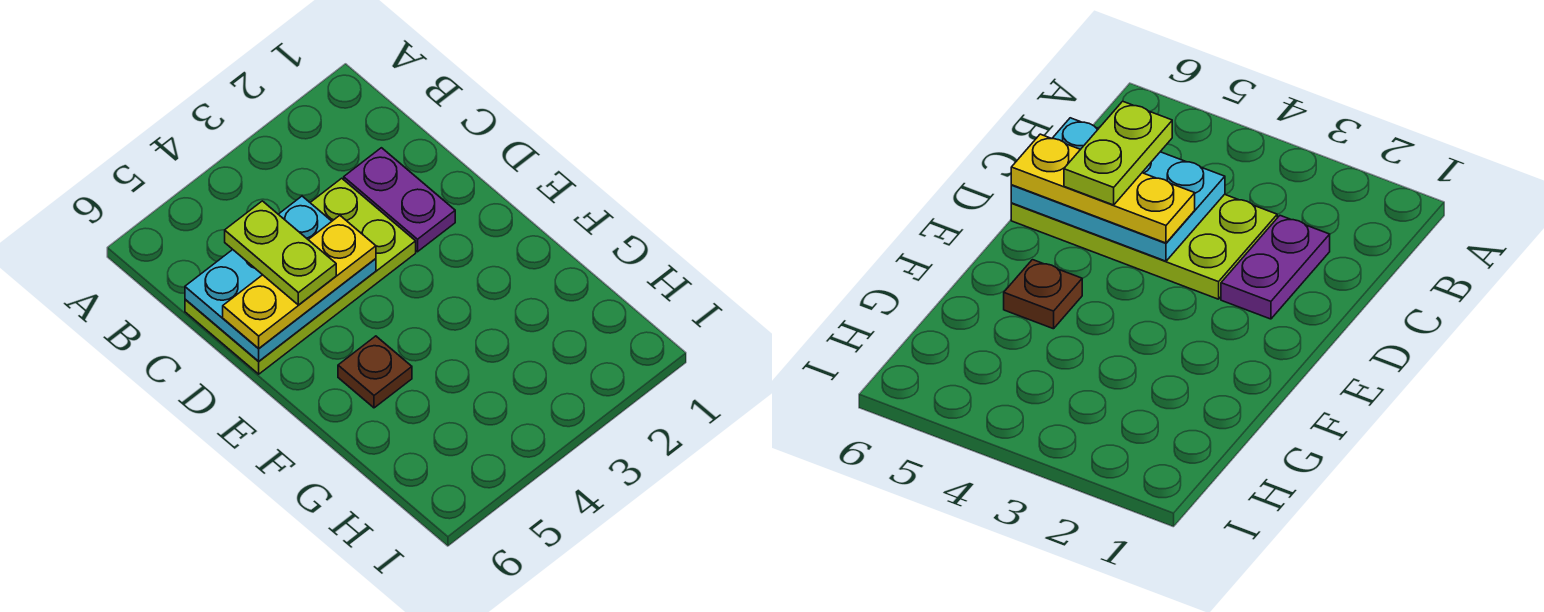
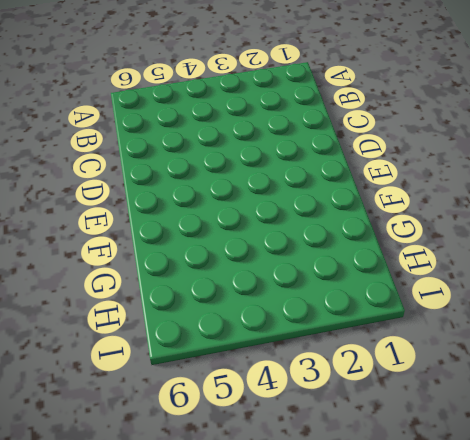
none -> purple 1x2 plate [344,148,455,252]
none -> lime 2x4 plate [185,178,416,374]

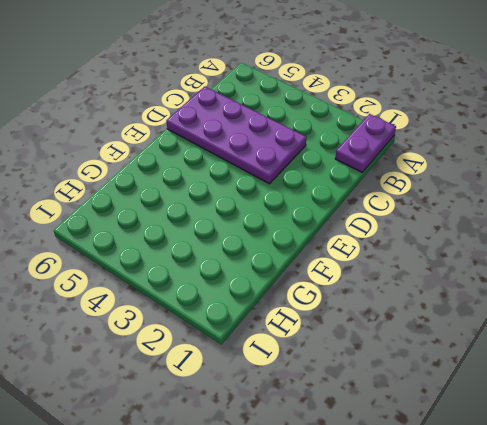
purple 1x2 plate [335,114,396,172] -> purple 1x2 plate moved to [344,148,455,252]
purple 2x4 plate [166,87,306,184] -> lime 2x4 plate [185,178,416,374]
none -> brown 1x1 plate [338,336,412,408]
none -> cyan 2x3 plate [185,196,376,361]

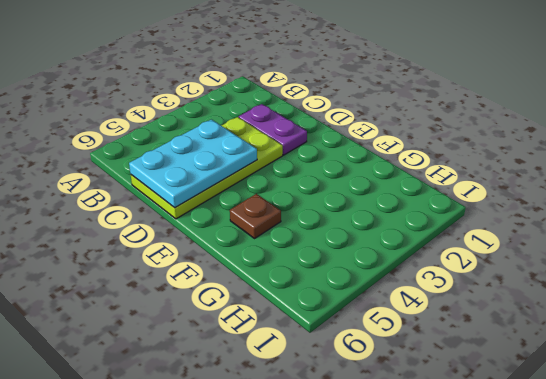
none -> yellow 1x3 plate [223,216,376,349]
none -> lime 1x2 plate [225,201,336,305]

